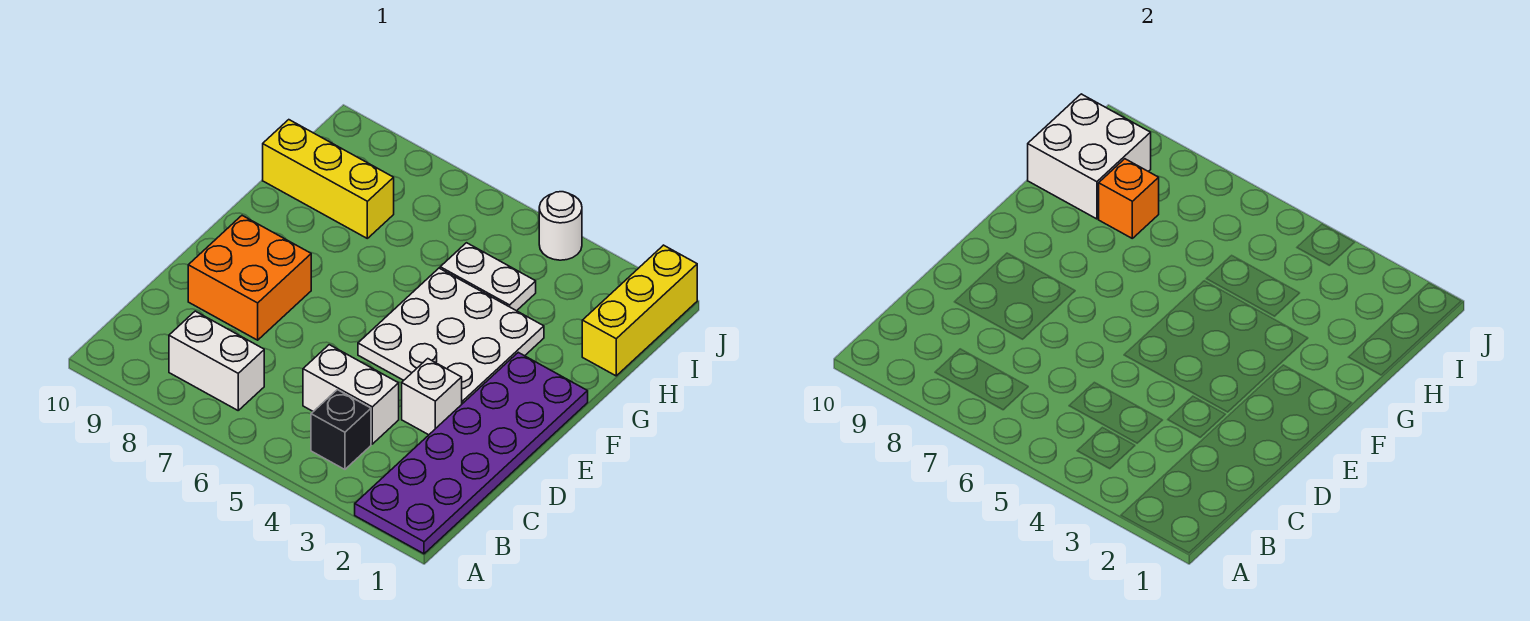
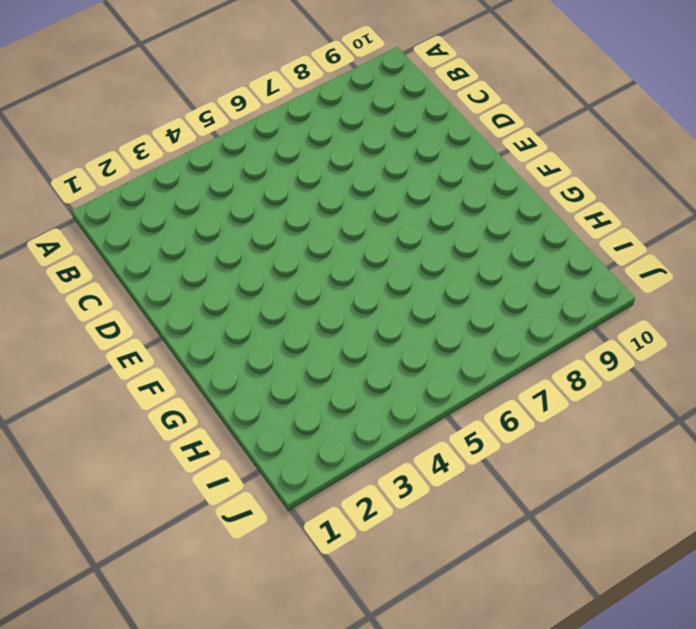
none -> purple 2x6 plate [355,352,588,554]
none -> black 1x1 brick [311,390,371,469]
none -> white 1x2 brick [169,311,264,410]

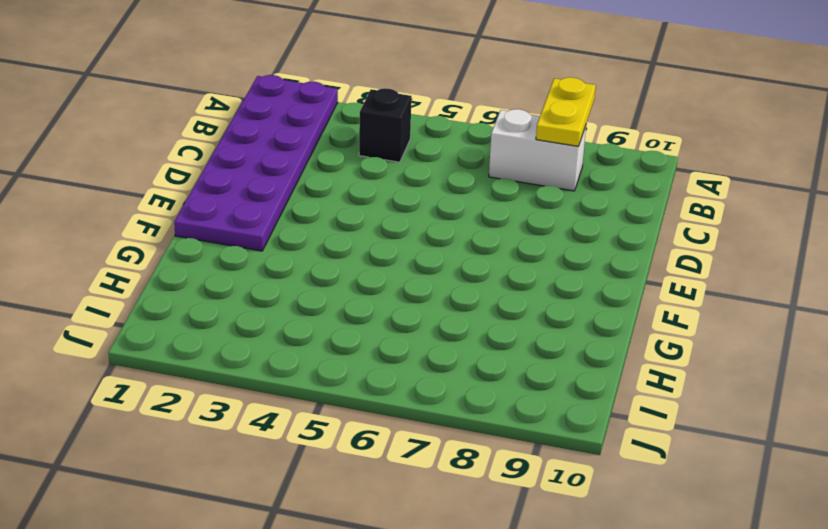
yellow 1x2 plate [536,77,596,147] -> none
none -> white 1x2 brick [303,345,399,444]
none -> white 1x1 brick [402,359,462,435]
none -> orange 2x2 brick [188,216,311,340]

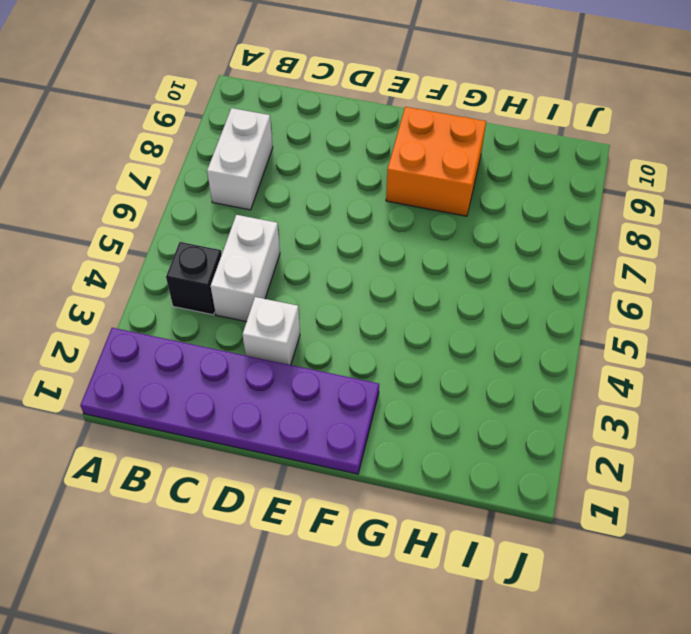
orange 2x2 brick [386,107,486,216] -> orange 2x2 brick moved to [188,216,311,340]
none -> white 3x3 plate [358,268,544,404]
none -> yellow 1x3 brick [582,245,697,376]
none -> white 1x2 plate [440,243,536,311]

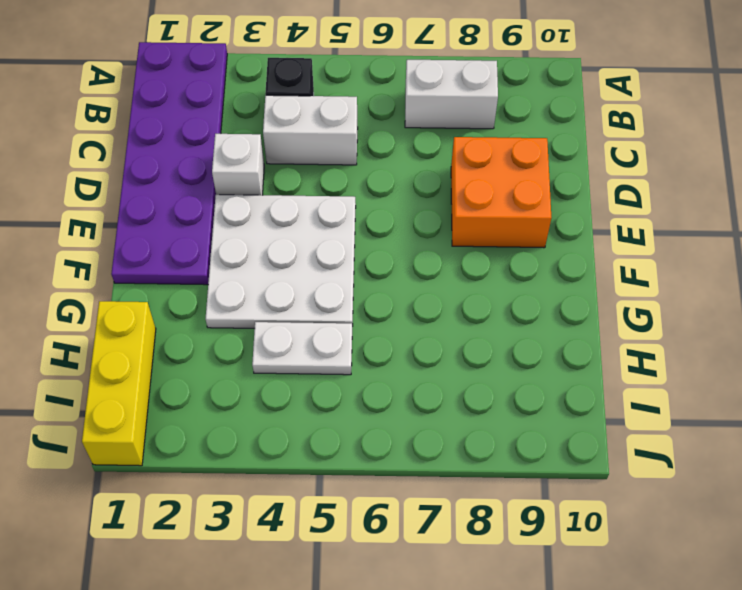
none -> yellow 1x3 brick [263,120,394,238]
none -> white 1x1 round brick [539,192,582,260]
none -> orange 1x1 brick [1099,159,1159,238]

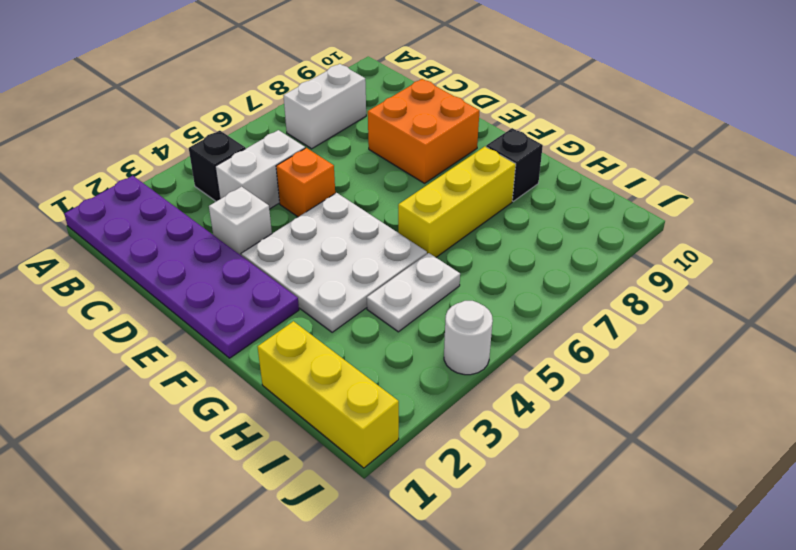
orange 1x1 brick [276,148,335,217] -> orange 1x1 brick moved to [1099,159,1159,238]
yellow 1x3 brick [398,147,516,257] -> yellow 1x3 brick moved to [263,120,394,238]
black 1x1 brick [486,128,543,201] -> none
none -> white 2x2 brick [1028,94,1151,219]

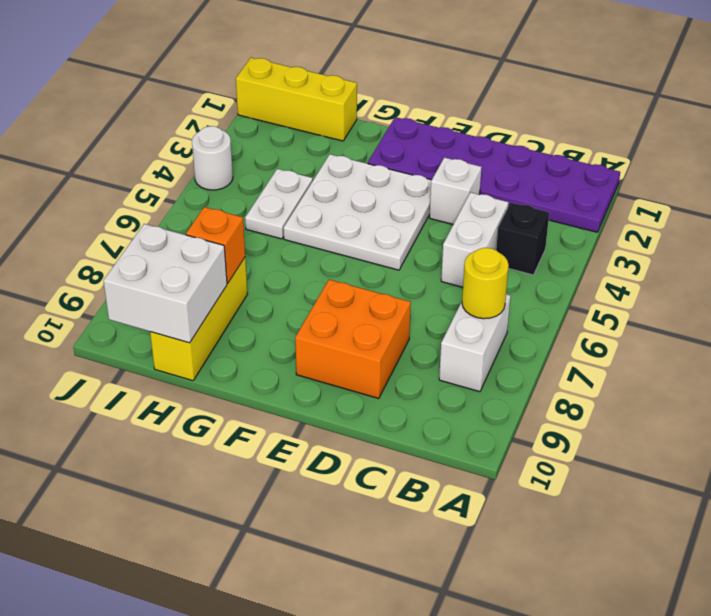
yellow 1x1 round brick [462,248,509,319] -> none

